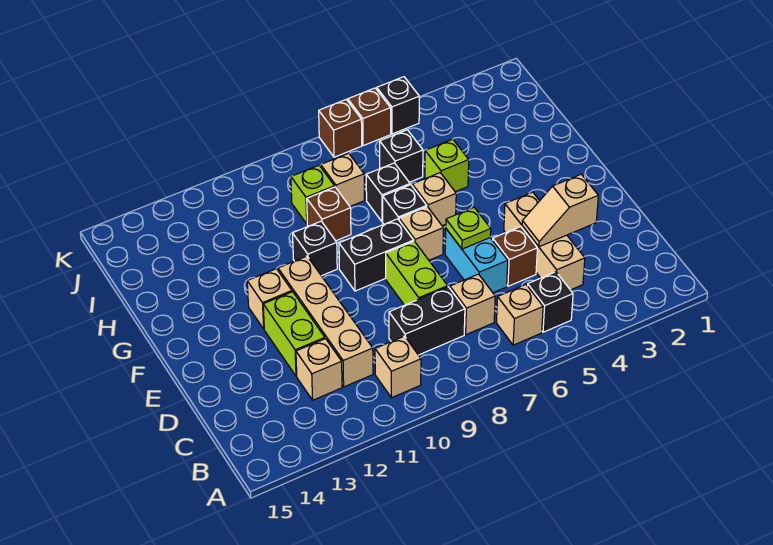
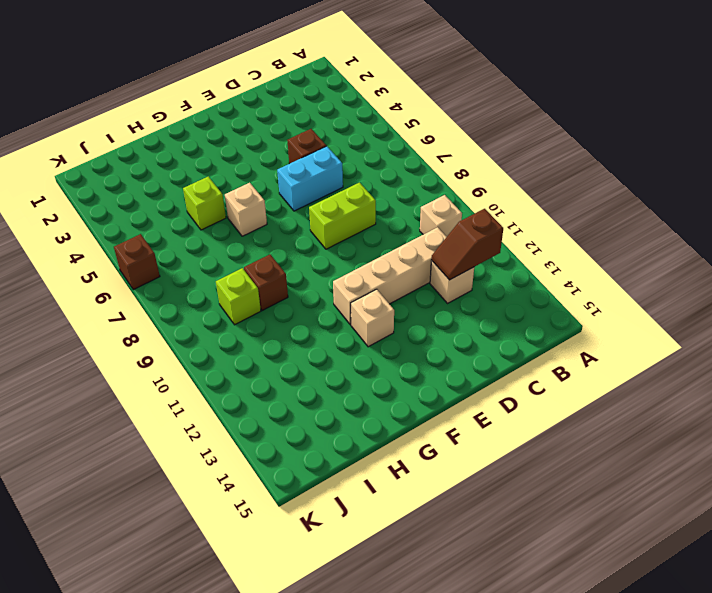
brown 1x2 slope [432,209,503,280] -> none
none -> black 1x1 brick [528,272,573,332]
none -> tan 1x1 brick [496,285,543,345]
none -> tan 1x3 brick [504,192,585,290]

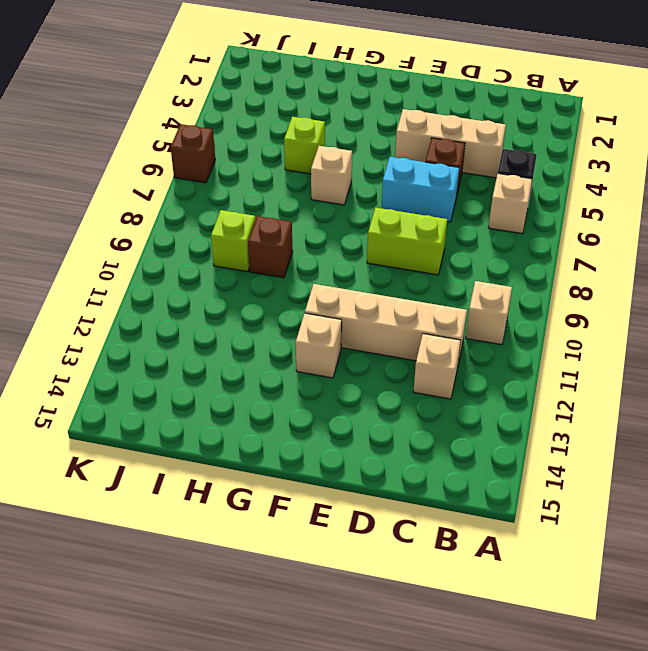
none -> tan 1x1 brick [450,274,495,335]
none -> black 1x2 brick [389,287,465,355]
none -> lime 1x2 brick [263,292,325,376]

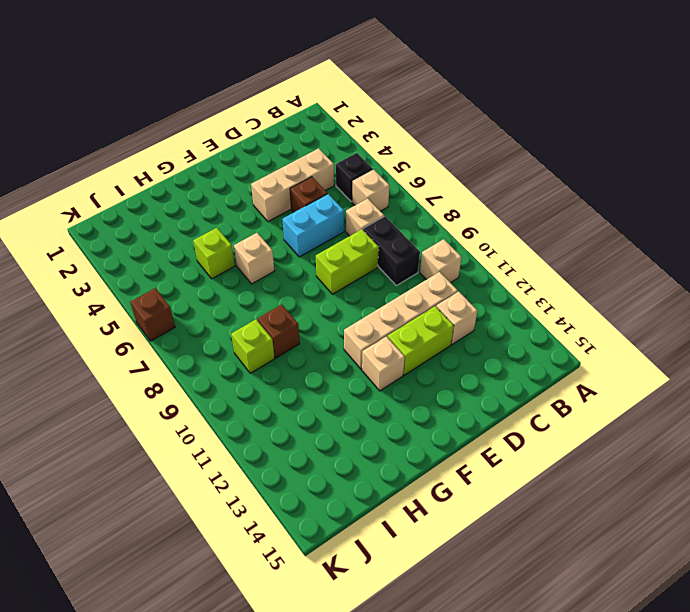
none -> tan 1x1 brick [399,207,444,260]
none -> black 1x2 brick [339,219,414,291]
none -> black 1x1 brick [383,185,427,224]

